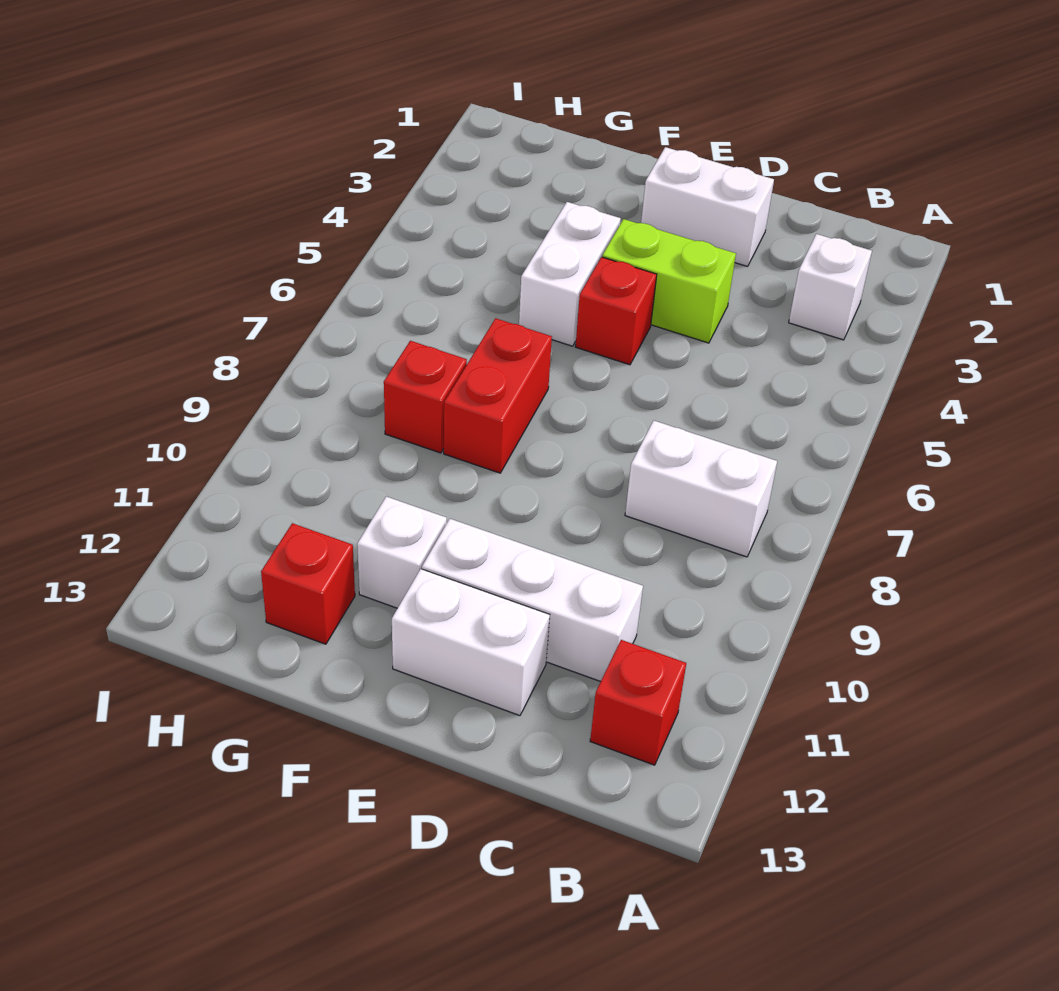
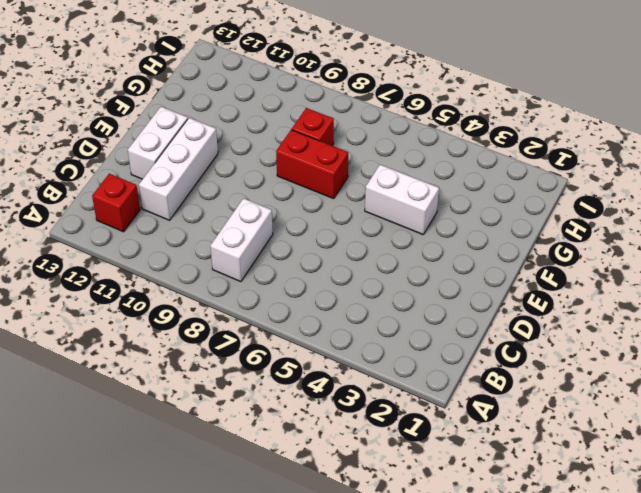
none -> white 1x1 brick [789,234,872,340]
none -> white 1x2 brick [641,147,774,266]
none -> lime 1x2 brick [602,219,736,343]

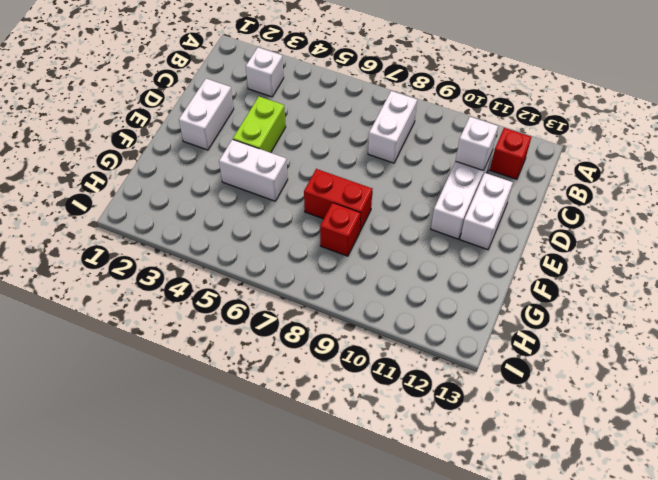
white 1x1 brick [456,117,498,171] -> white 1x1 brick moved to [357,497,447,608]
none -> red 1x1 brick [575,257,657,365]
none -> red 1x1 brick [261,523,355,644]

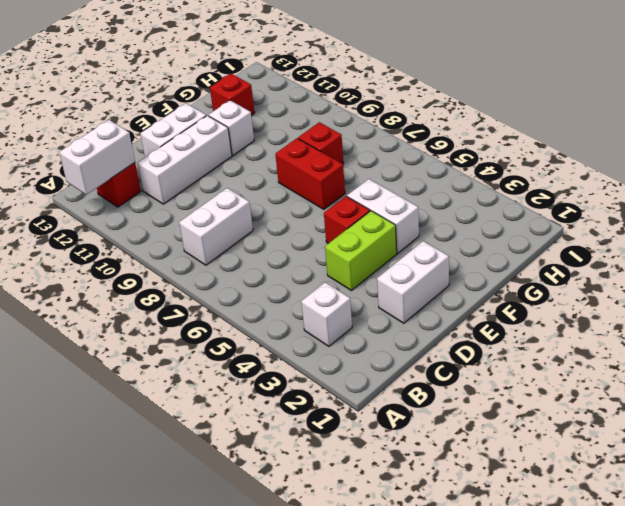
white 1x2 brick [59,120,135,195] -> none

